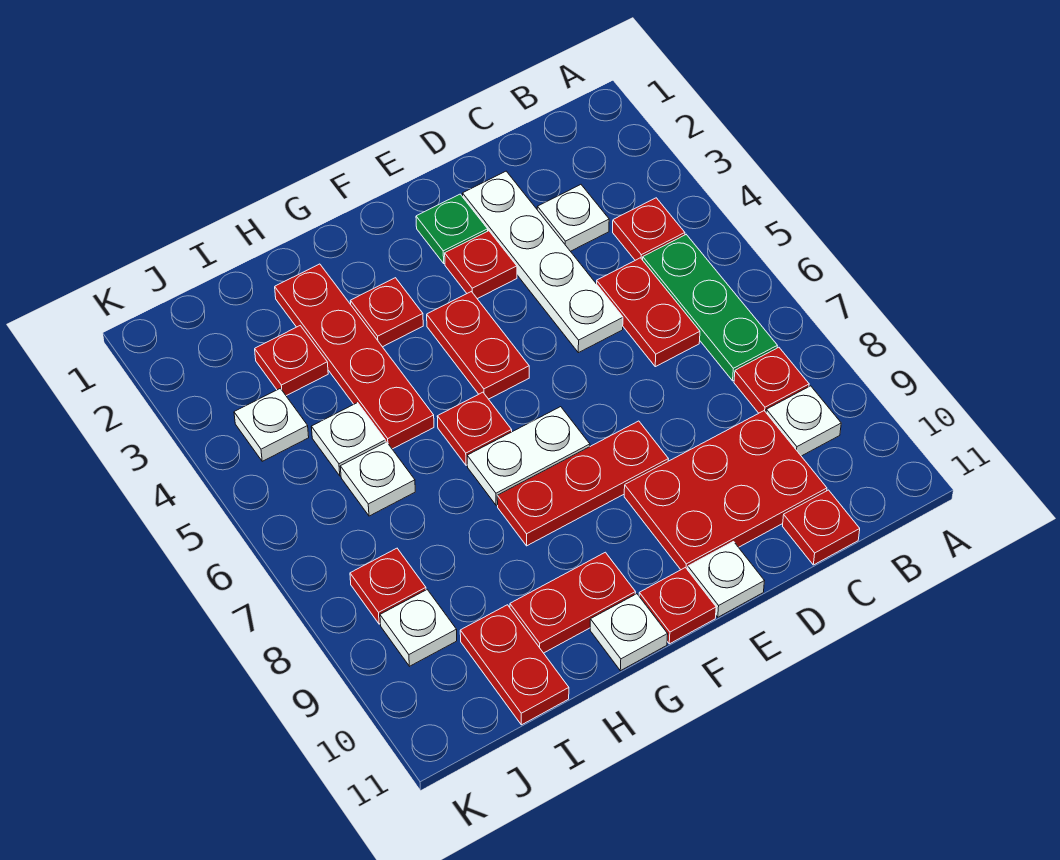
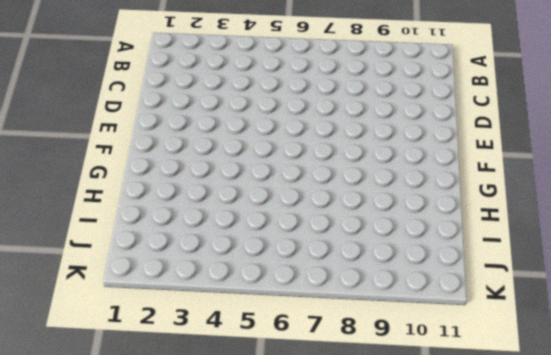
none -> red 1x1 plate [613,198,685,260]
none -> green 1x3 plate [643,235,777,381]
none -> red 1x1 plate [734,347,809,413]

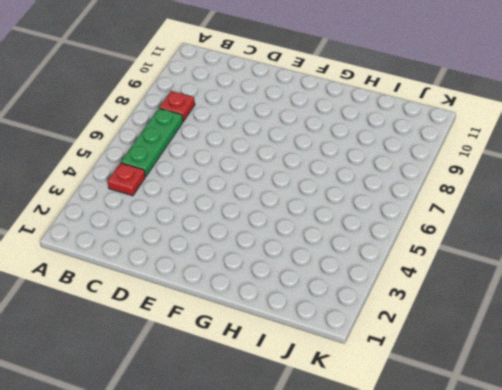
none -> white 1x1 plate [766,386,841,456]
none -> white 1x1 plate [537,185,609,251]
none -> red 1x2 plate [597,258,700,367]

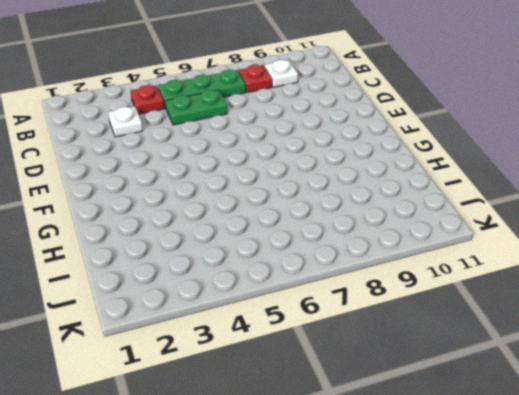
green 1x2 plate [165,90,228,125] -> red 1x2 plate [597,258,700,367]
none -> red 2x3 plate [624,411,827,570]
none -> red 1x1 plate [783,490,860,565]
none -> white 1x4 plate [462,171,623,353]

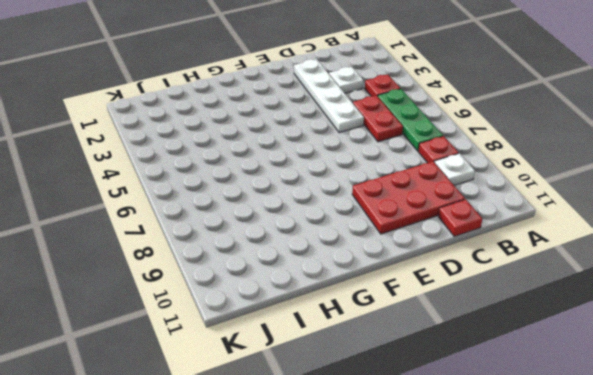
none -> green 1x1 plate [416,194,488,263]
none -> red 1x1 plate [445,231,517,299]
none -> red 1x3 plate [497,421,668,546]

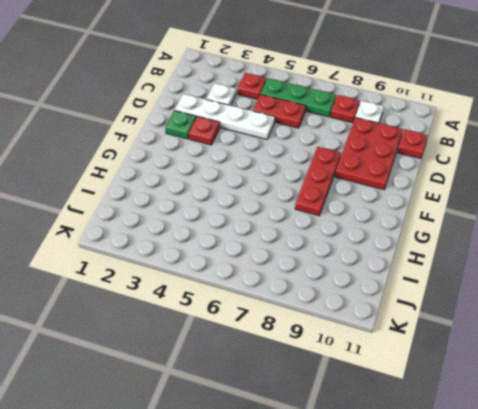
none -> white 1x1 plate [688,542,764,617]
none -> red 1x2 plate [427,292,529,399]
none -> white 1x2 plate [467,407,590,505]

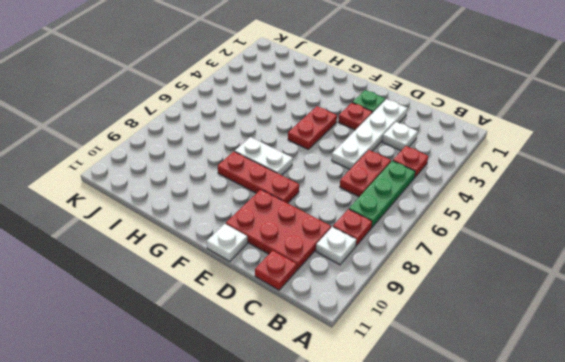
none -> red 1x1 plate [639,568,716,644]
none -> red 1x1 plate [350,278,423,347]
none -> red 1x1 plate [437,392,512,465]

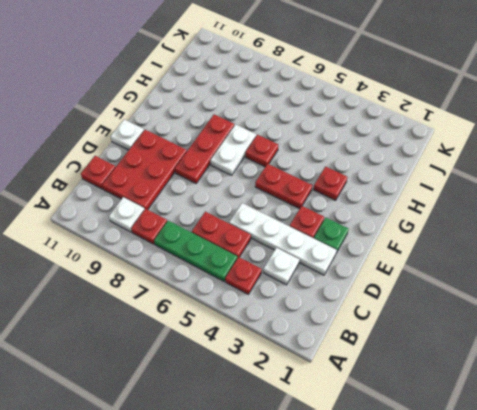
none -> red 1x1 plate [639,568,716,644]
none -> red 1x2 plate [510,552,636,653]
none -> white 1x1 plate [590,594,668,671]

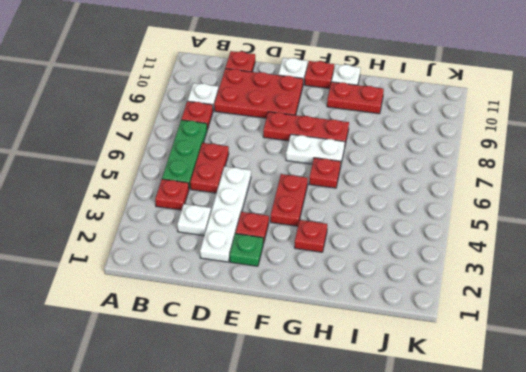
none -> red 1x4 plate [275,264,434,449]
none -> red 1x1 plate [255,326,328,396]
none -> white 1x1 plate [311,403,385,476]

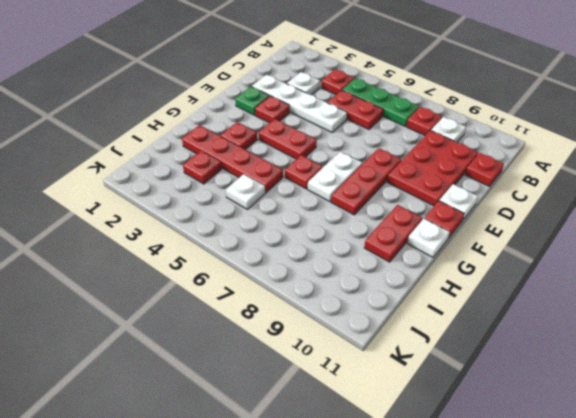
none -> white 1x1 plate [340,442,415,516]
none -> red 1x2 plate [460,605,569,725]
none -> white 1x1 plate [234,388,309,461]

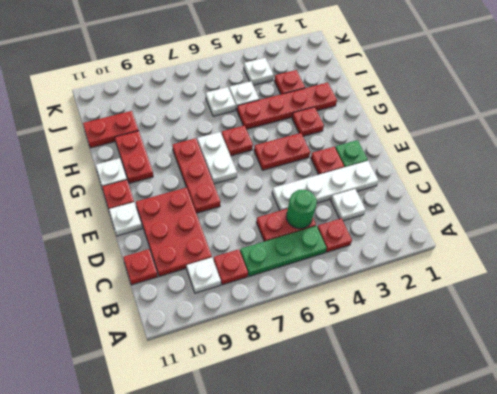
green 1x1 round brick [286,190,317,229] -> none
none -> red 1x1 plate [350,548,426,624]
none -> white 1x1 plate [380,590,457,666]

